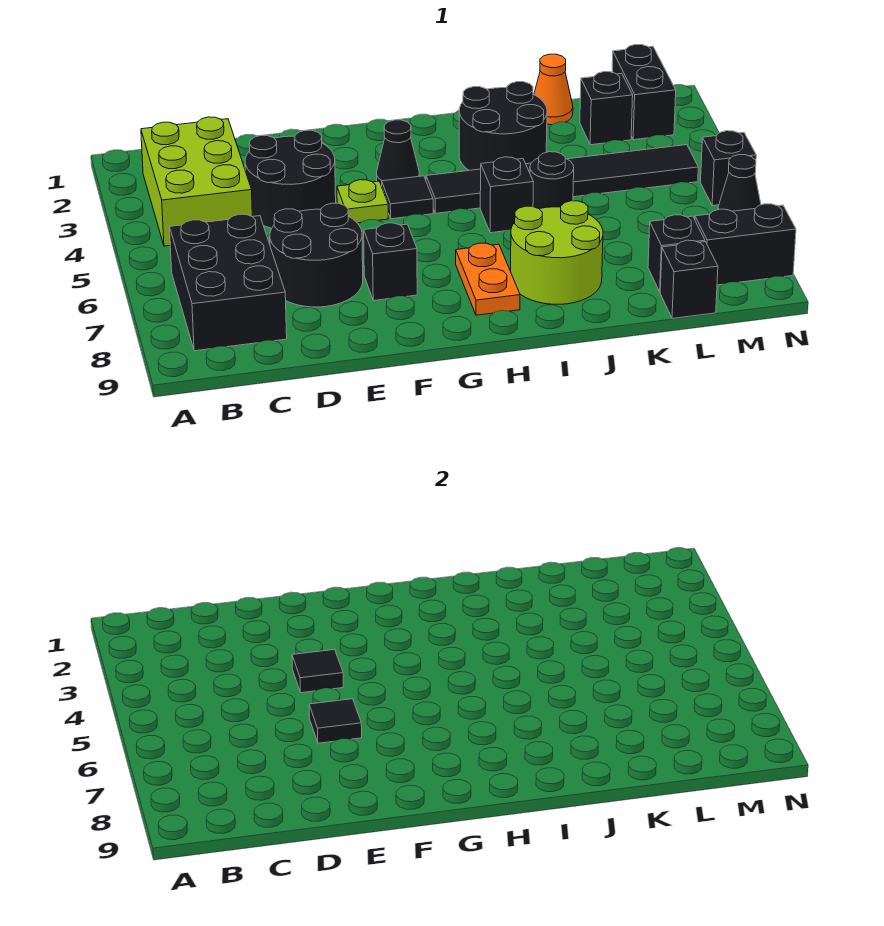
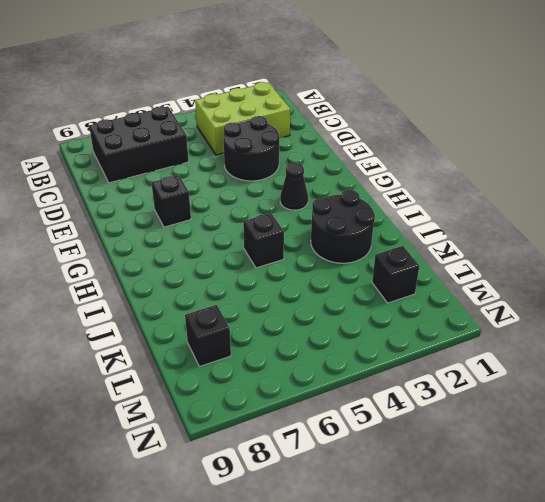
none -> black 2x2 round brick [270,203,363,307]
none -> lime 1x1 plate [337,180,388,223]
none -> black 1x1 tile [382,176,433,219]

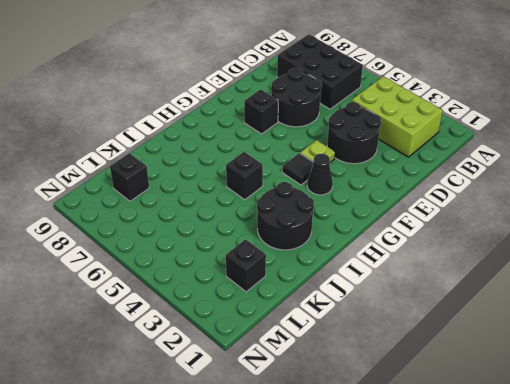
none -> black 1x6 tile [426,145,698,213]
none -> orange 1x2 plate [456,243,520,315]
none -> lime 2x2 round brick [511,201,603,304]

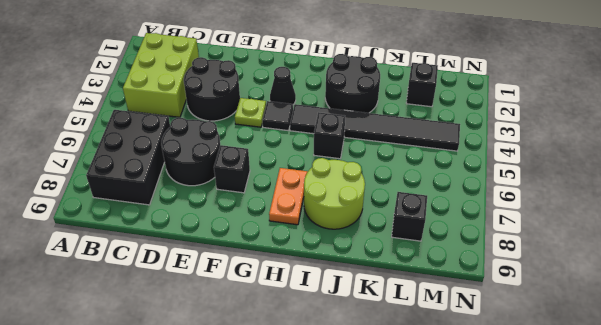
none -> black 1x1 round brick [530,152,574,209]
none -> orange 1x1 cone [534,54,573,125]
none -> black 1x1 brick [660,240,718,319]

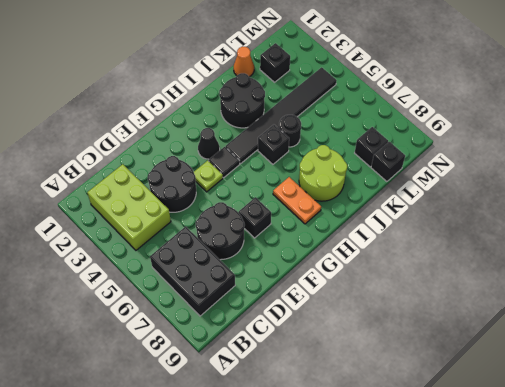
none -> black 1x2 brick [612,45,676,140]
none -> black 1x2 brick [695,204,796,285]
none -> black 1x1 brick [701,131,756,206]

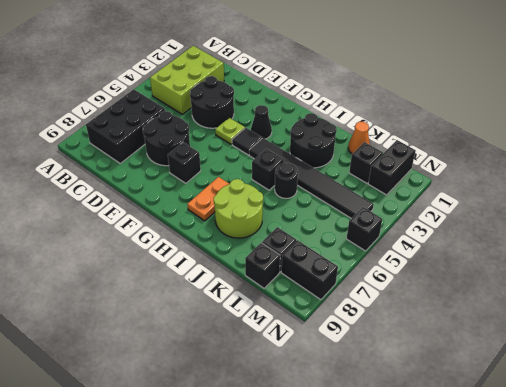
none -> black 1x1 cone [718,155,761,211]
none -> black 1x1 tile [292,650,343,693]
none -> black 1x1 tile [309,699,362,743]

